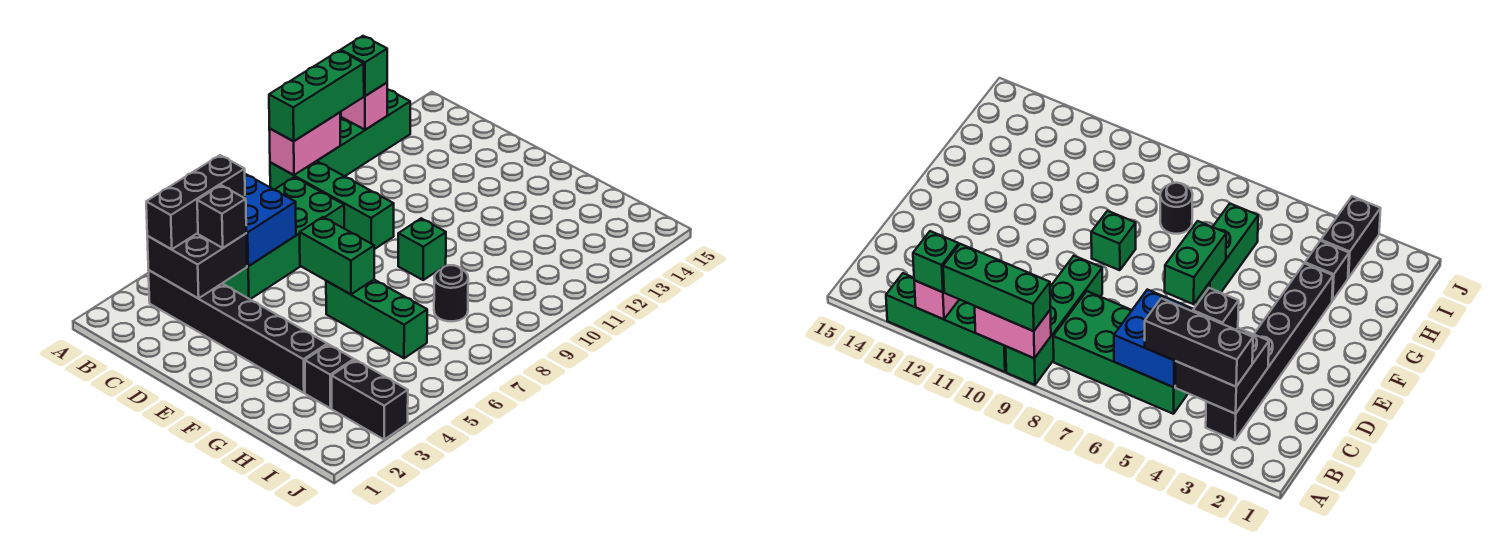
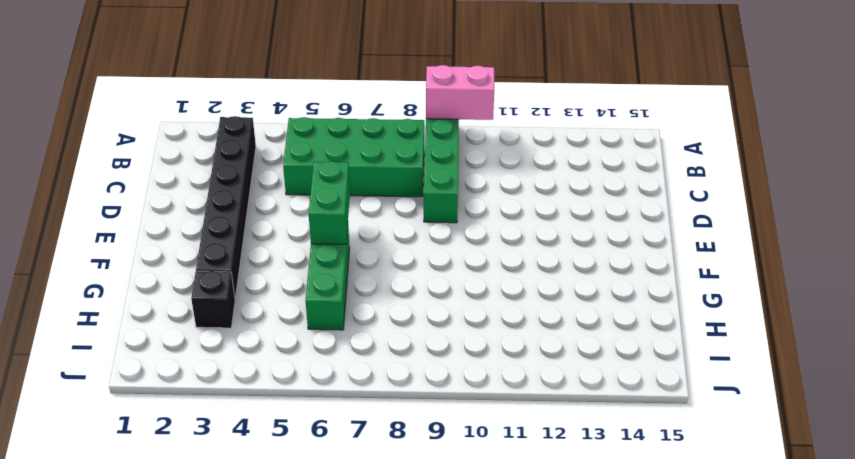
none -> green 1x4 brick [317,89,410,176]
none -> green 1x1 brick [398,218,446,280]
none -> black 1x1 round brick [434,265,468,321]

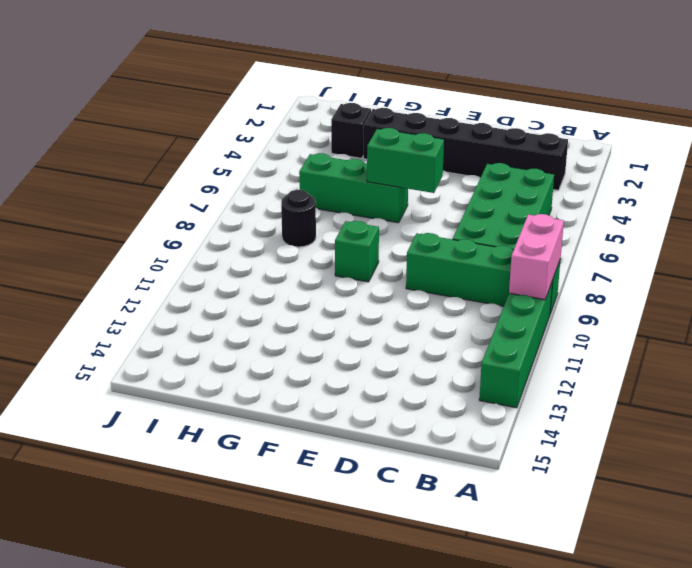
none -> black 1x2 brick [332,360,408,439]
none -> pink 1x1 brick [341,83,387,130]
none -> black 2x2 brick [147,233,247,298]

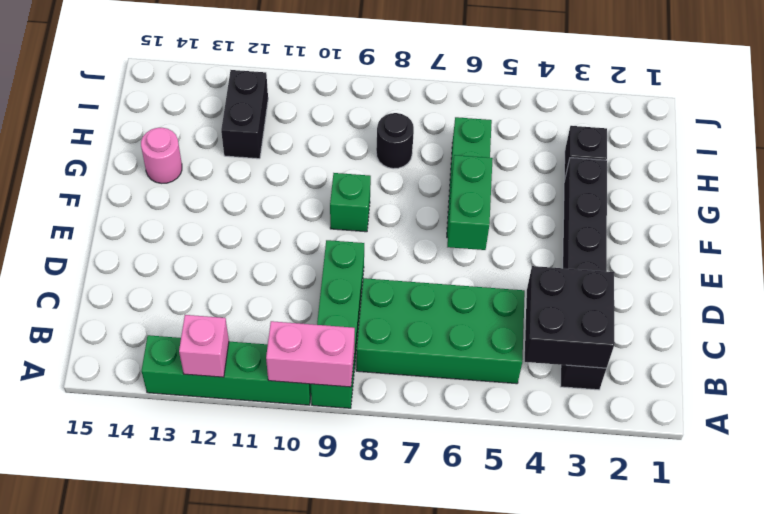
pink 1x1 round brick [141,128,182,183] -> none
black 1x2 brick [221,70,268,159] -> black 1x2 brick moved to [332,360,408,439]
none -> blue 2x2 brick [245,174,296,266]
none -> green 1x3 brick [269,51,364,141]
none -> green 1x1 brick [341,36,387,96]

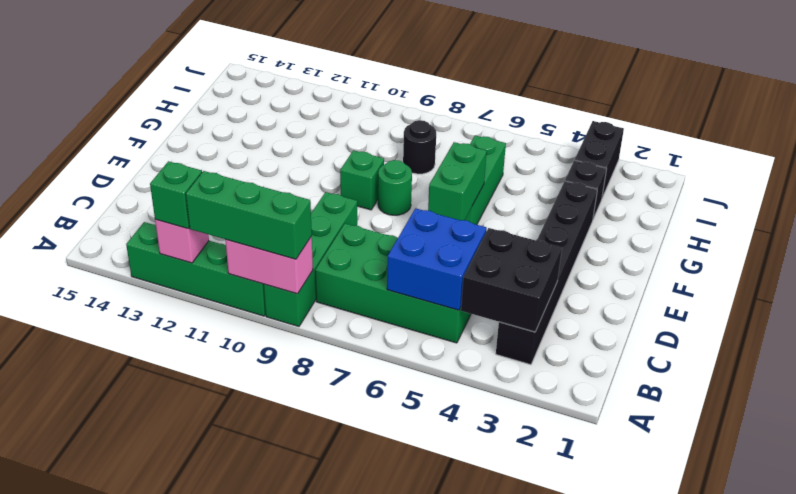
green 1x1 round brick [378,160,412,215] -> none
none -> black 1x3 brick [146,155,245,249]
none -> black 1x1 brick [197,185,246,248]

